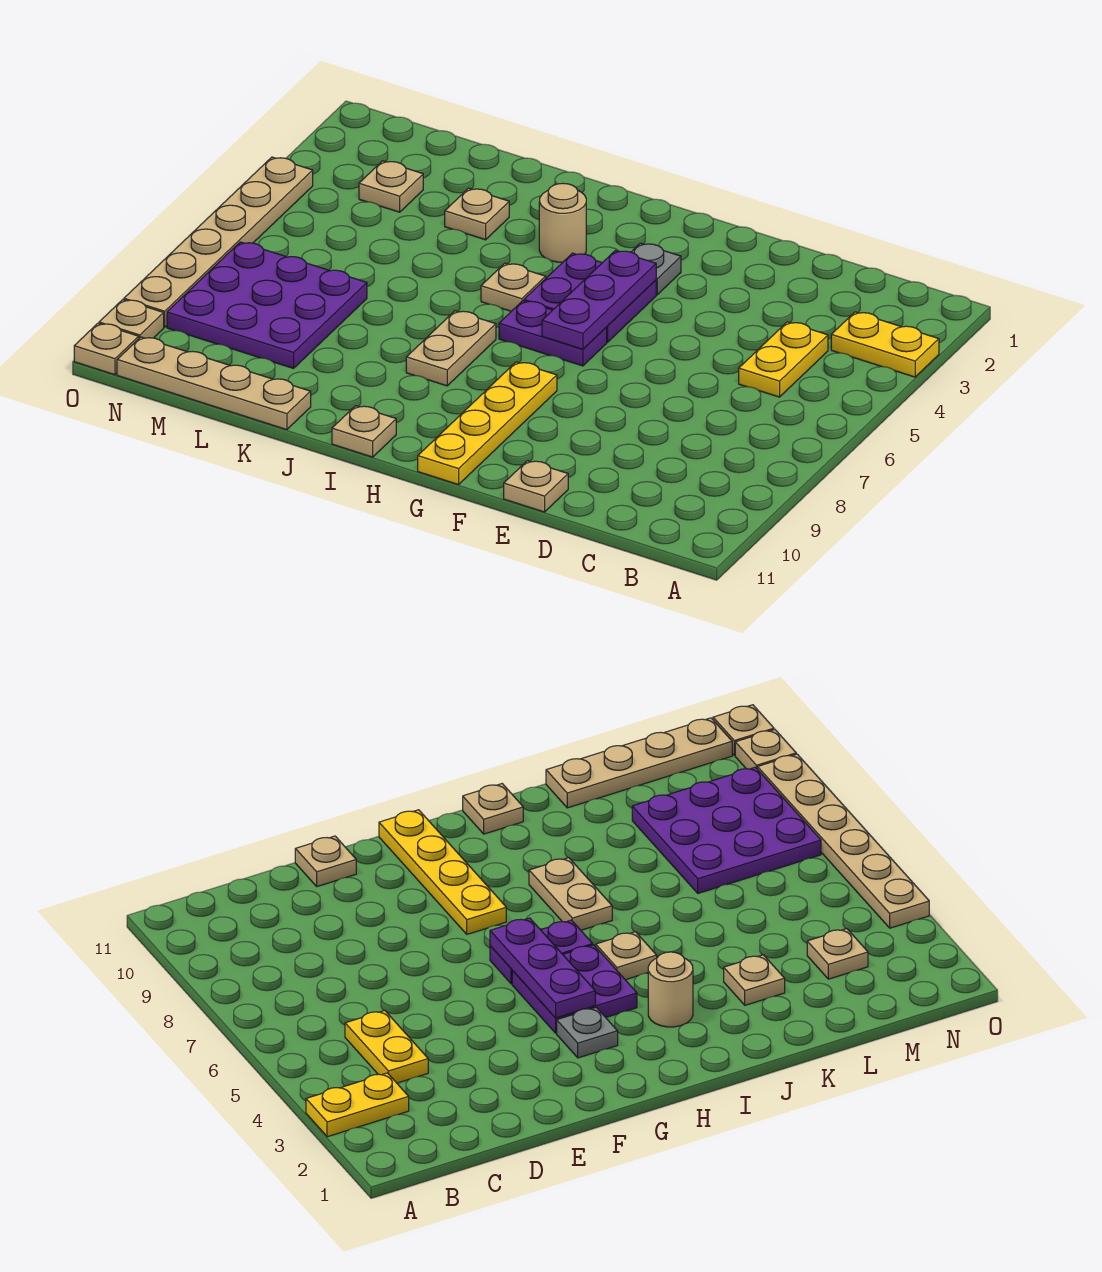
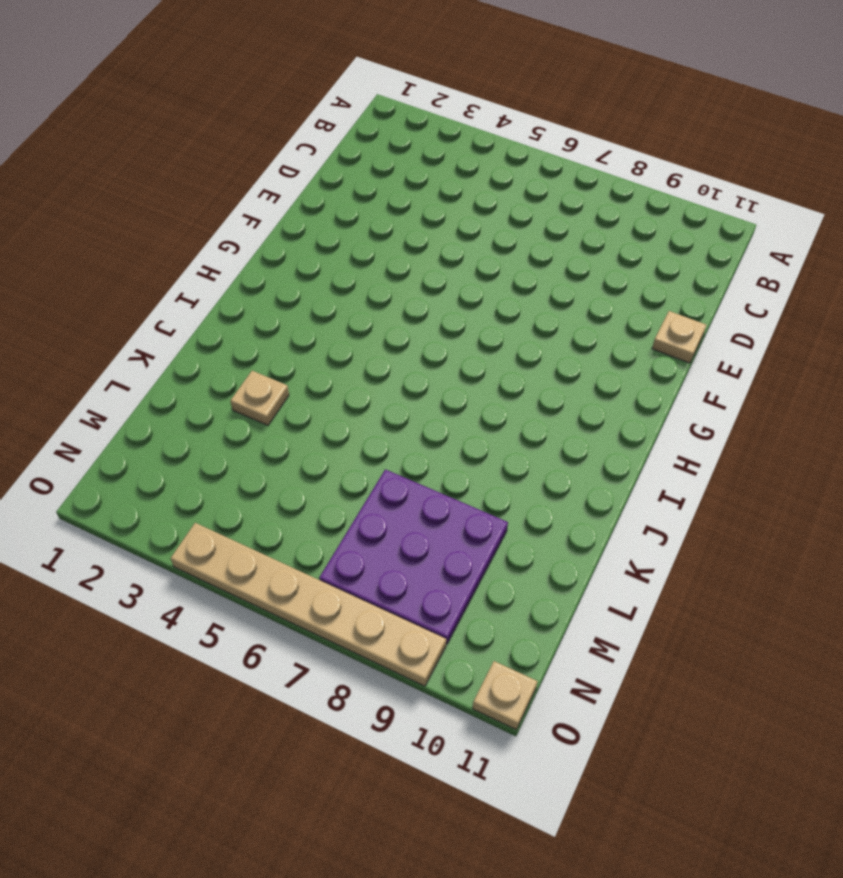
none -> yellow 1x2 plate [831,312,939,377]
none -> yellow 1x2 plate [739,322,828,397]
none -> grey 1x1 plate [632,243,681,295]

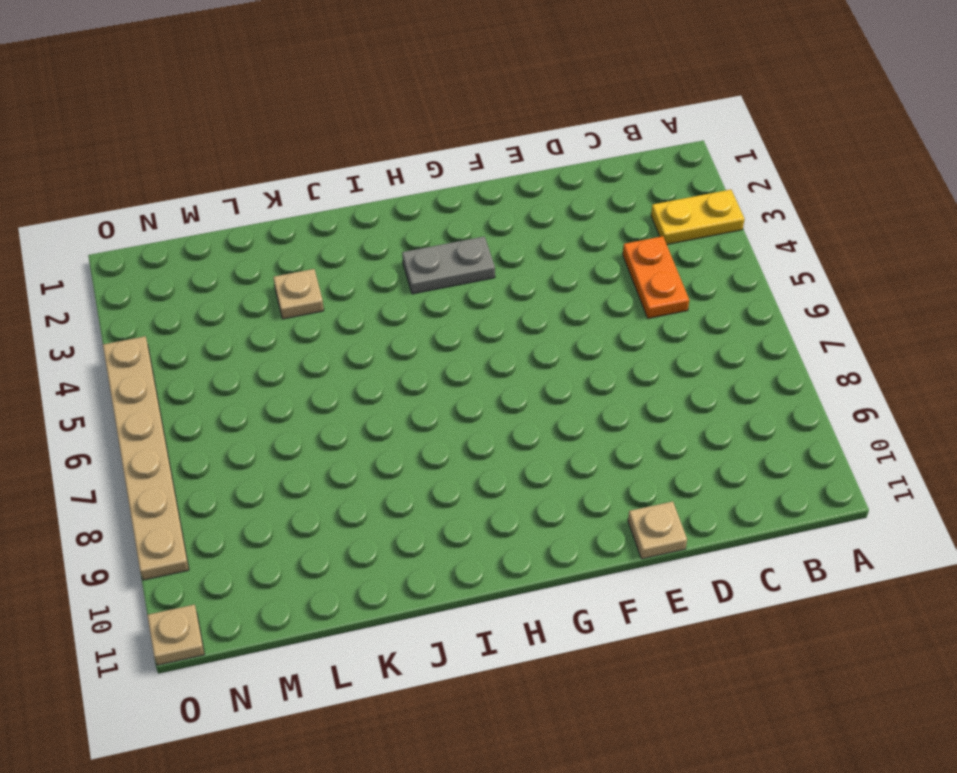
orange 1x2 plate [623,236,689,318] -> yellow 1x2 plate [739,322,828,397]
grey 1x2 plate [402,237,495,294] -> grey 1x1 plate [632,243,681,295]
none -> purple 2x2 plate [524,253,656,342]
none -> purple 1x2 plate [499,301,607,366]
none -> yellow 1x4 plate [418,362,557,485]

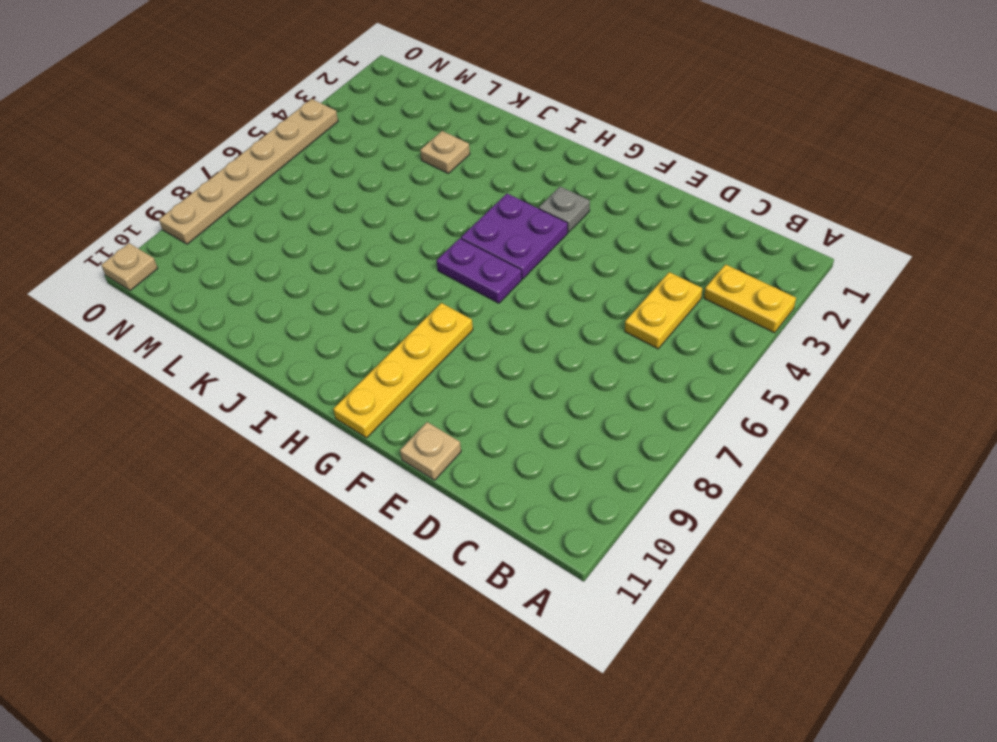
none -> tan 1x1 round brick [539,183,586,262]
none -> tan 1x1 plate [481,263,546,311]
none -> tan 1x2 plate [406,311,496,386]

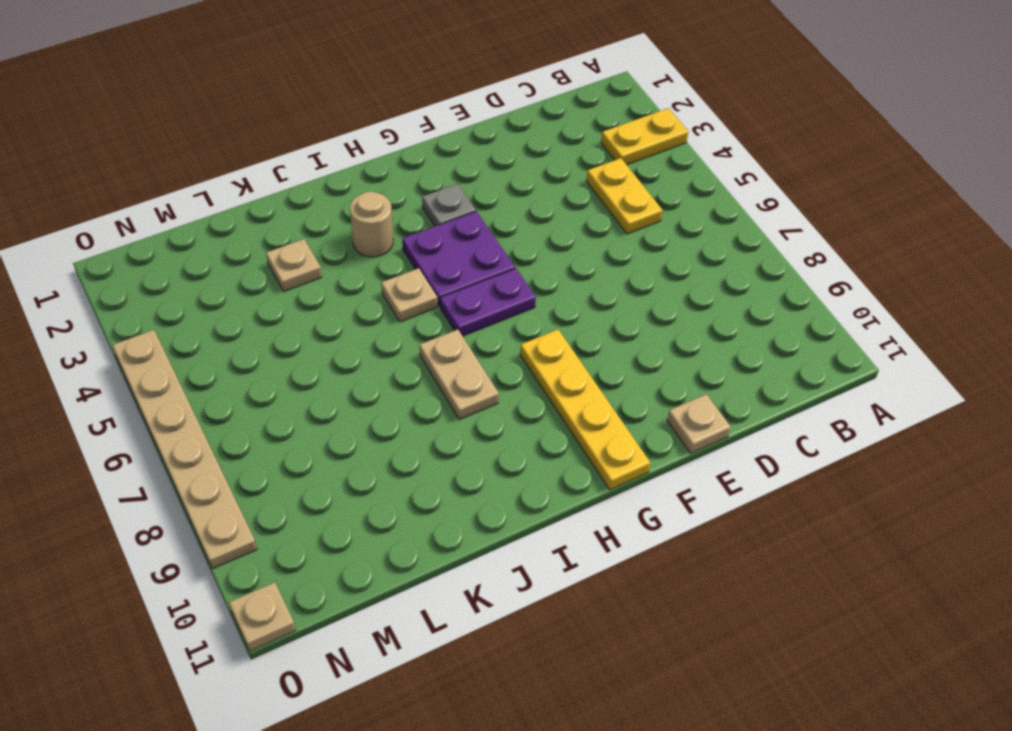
none -> tan 1x1 plate [332,406,396,457]
none -> tan 1x4 plate [117,337,311,430]
none -> purple 3x3 plate [167,242,367,368]

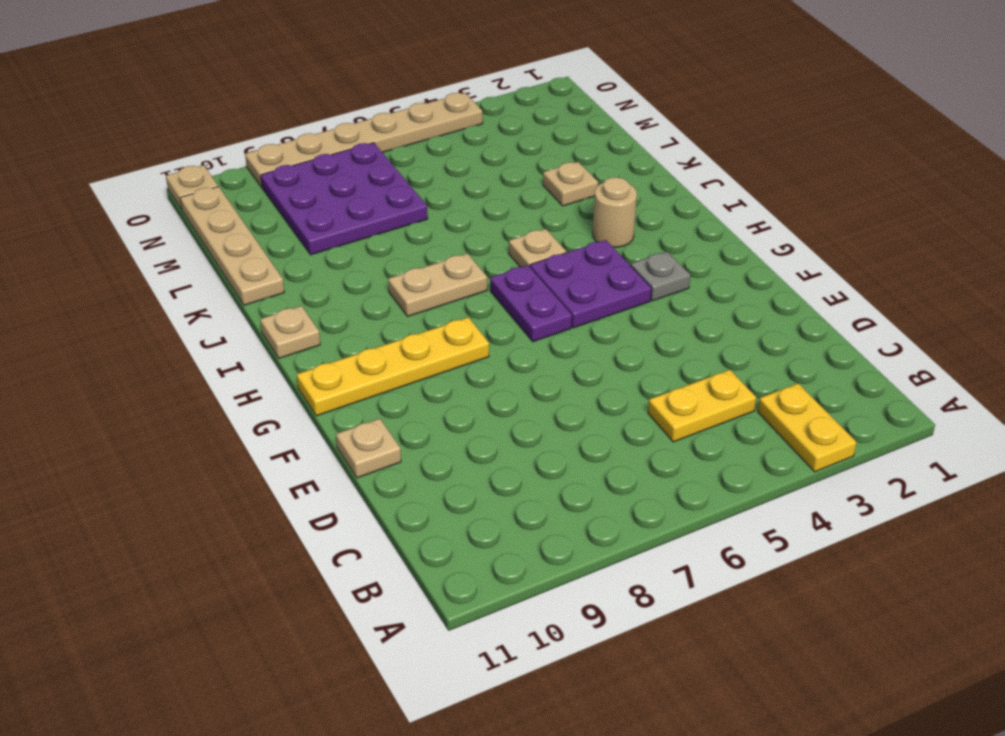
none -> tan 1x1 plate [359,161,423,212]
none -> tan 1x1 plate [99,300,164,338]
none -> purple 1x3 plate [542,250,656,349]

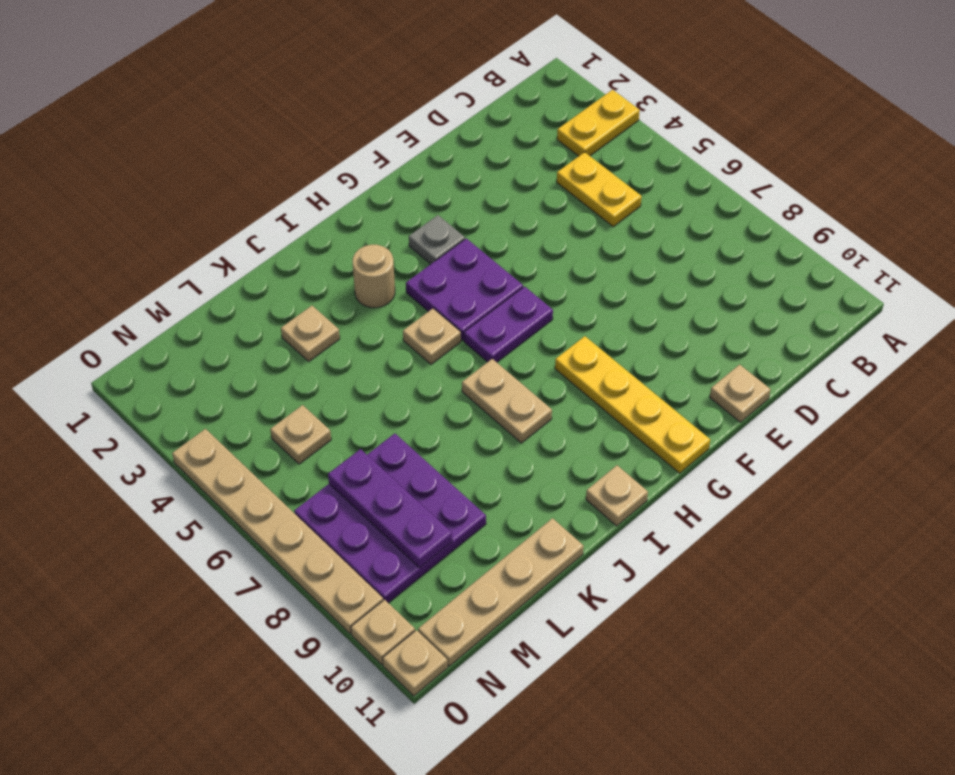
tan 1x1 plate [270,405,331,464] -> tan 1x1 plate moved to [359,161,423,212]
purple 1x3 plate [328,449,452,568] -> purple 1x3 plate moved to [542,250,656,349]

